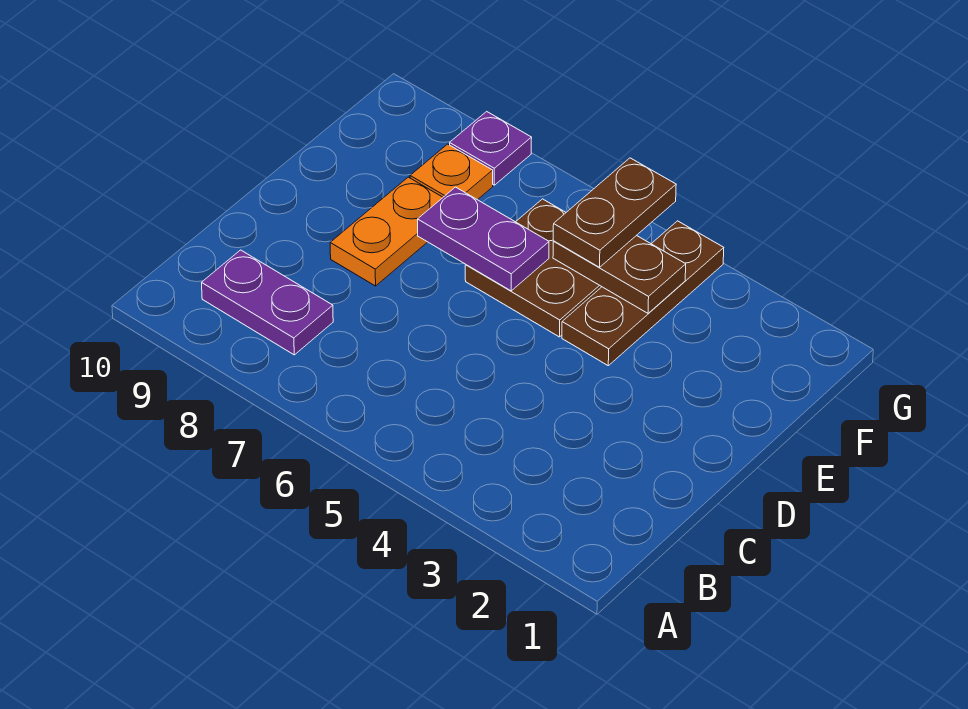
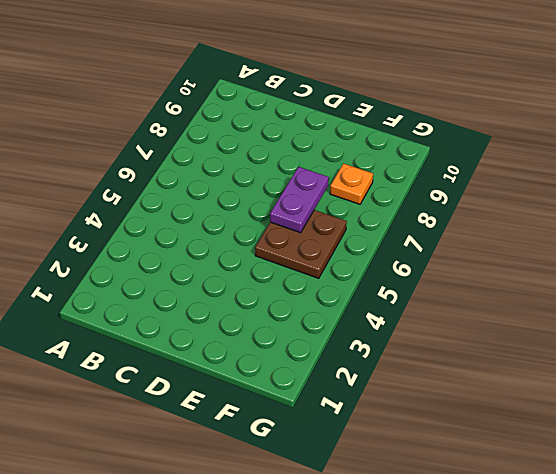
none -> purple 1x2 plate [202,250,333,355]
none -> orange 1x2 plate [330,177,443,286]

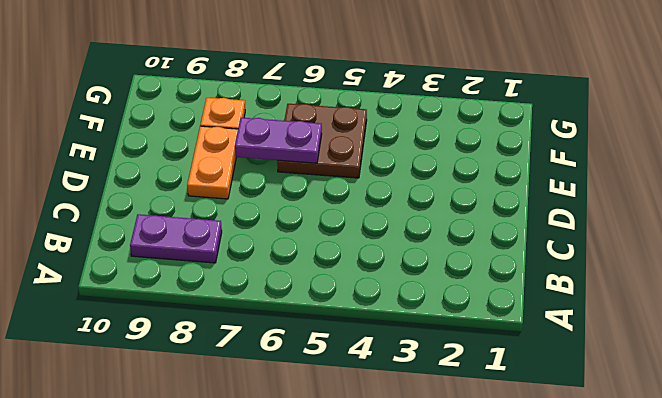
none -> brown 1x3 plate [562,221,724,366]
none -> purple 1x1 plate [450,111,532,185]

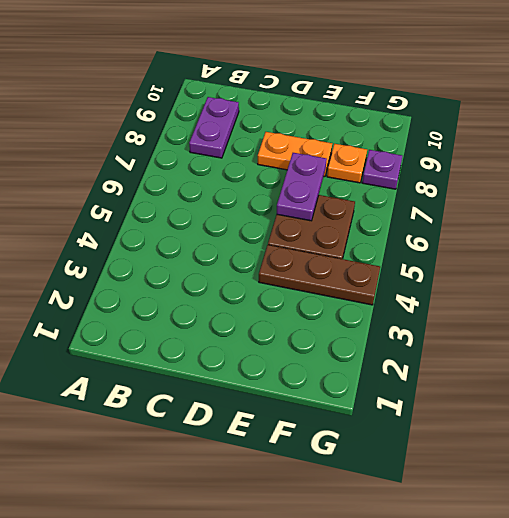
none -> brown 1x2 plate [553,235,686,313]
none -> brown 1x2 plate [553,158,676,267]

